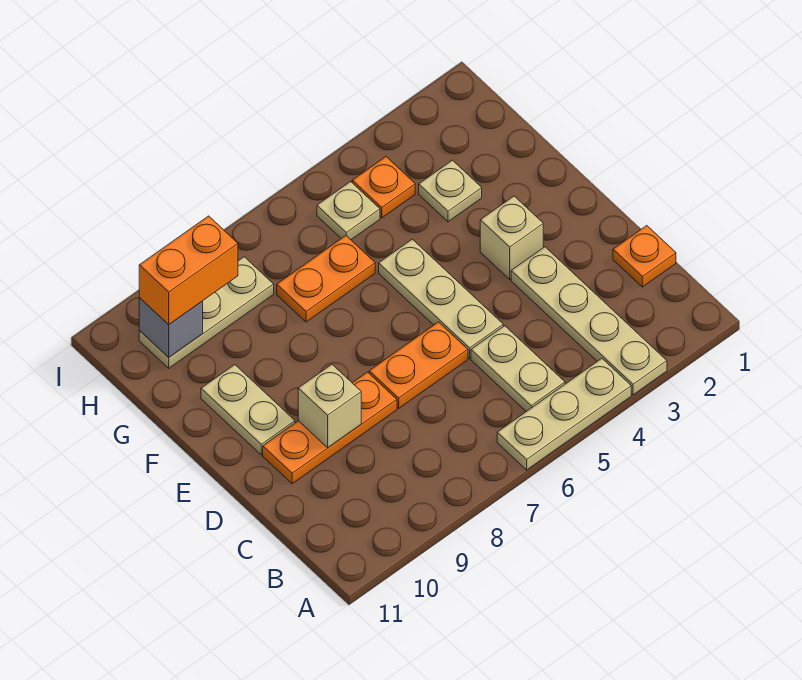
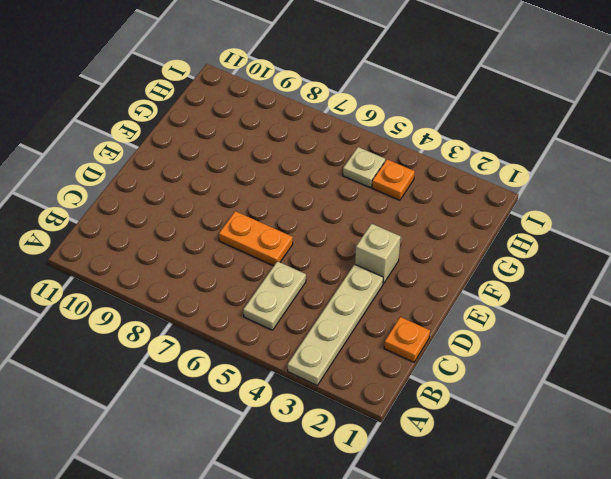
none -> tan 1x3 plate [497,359,631,470]
none -> tan 1x3 plate [379,239,503,358]
none -> orange 1x3 plate [263,372,397,484]

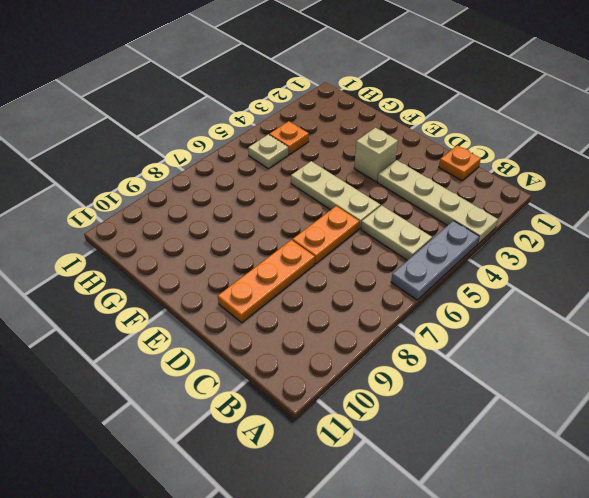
grey 1x3 plate [391,221,479,300] -> tan 1x3 plate [497,359,631,470]
none -> tan 1x2 plate [201,365,295,455]
none -> tan 1x1 plate [419,160,482,222]
none -> orange 1x2 plate [277,236,375,322]

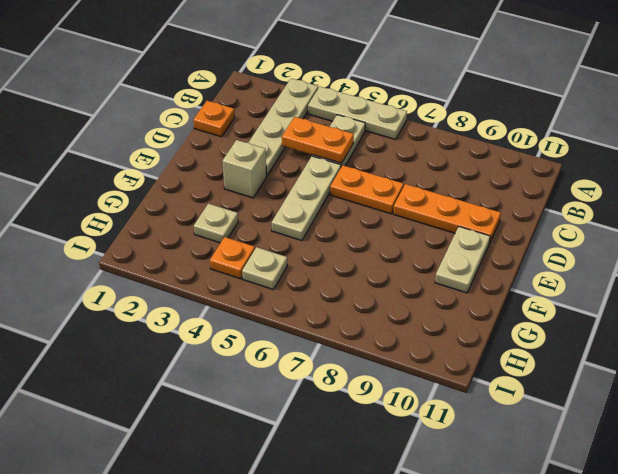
orange 1x2 plate [282,117,354,163] -> orange 1x2 plate moved to [277,236,375,322]
none -> tan 1x3 plate [139,257,274,368]
none -> tan 1x1 brick [298,364,361,448]
none -> grey 1x1 brick [139,298,203,357]

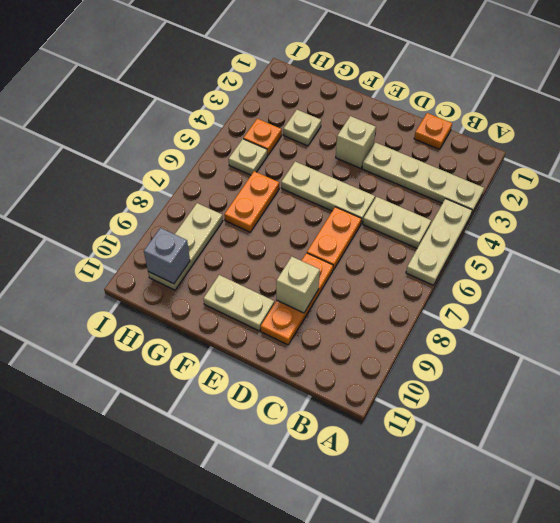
none -> orange 1x2 brick [139,216,238,325]

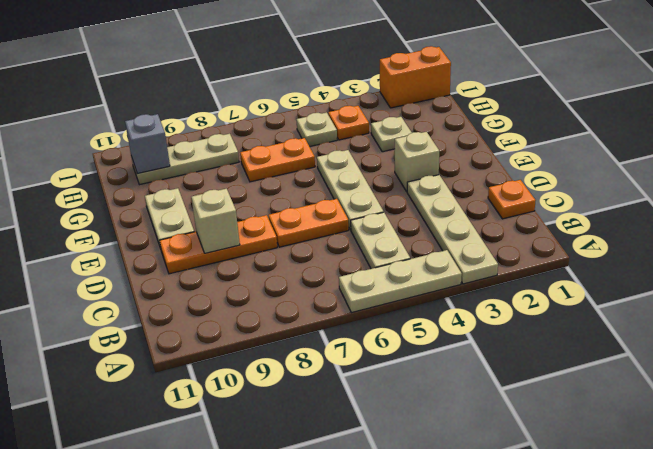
orange 1x2 brick [380,46,451,108] -> orange 1x2 brick moved to [139,216,238,325]

